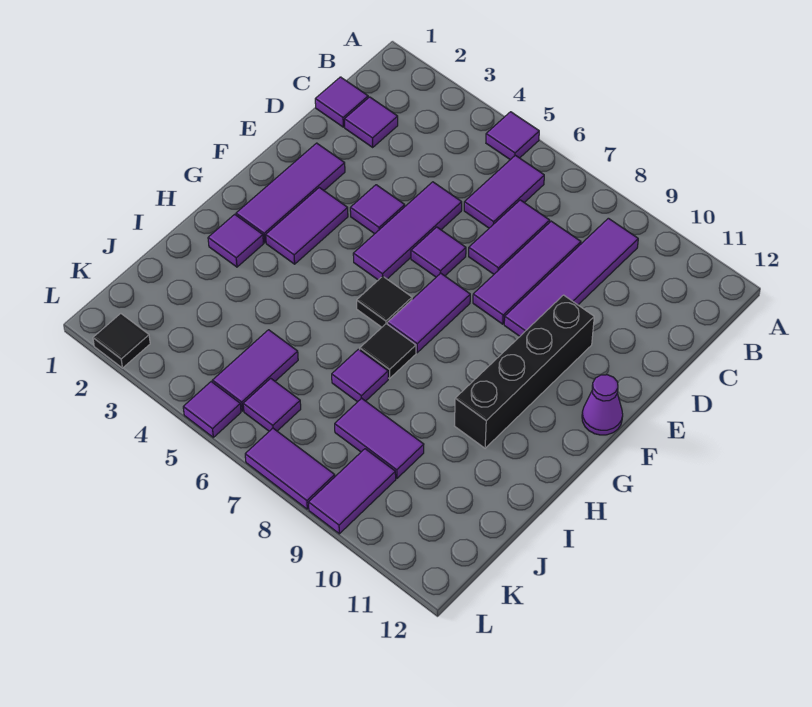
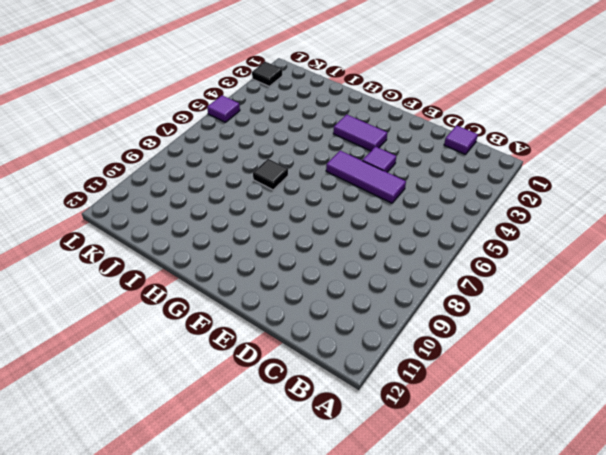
none -> purple 1x1 tile [486,112,539,160]
none -> purple 1x2 tile [464,155,544,228]
none -> purple 1x4 tile [504,218,638,336]

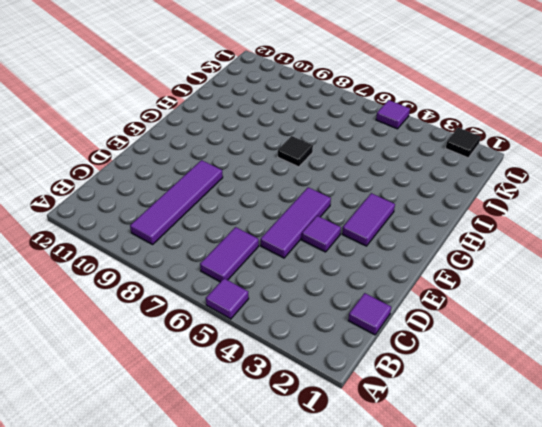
none -> purple 1x1 tile [345,97,398,147]
none -> purple 1x2 tile [469,200,550,274]
none -> purple 1x3 tile [473,221,581,324]

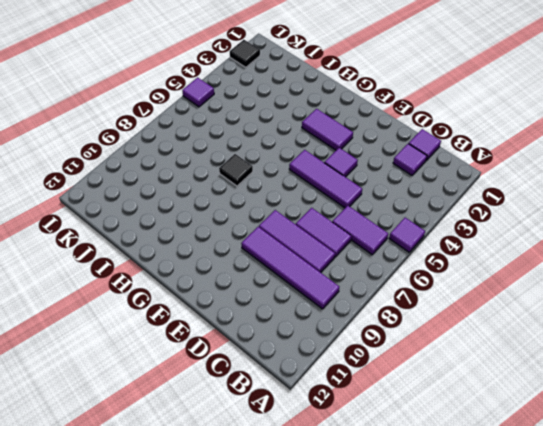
none -> purple 1x3 tile [236,143,345,243]
none -> purple 1x1 tile [411,227,466,277]
none -> black 1x4 brick [455,295,594,448]

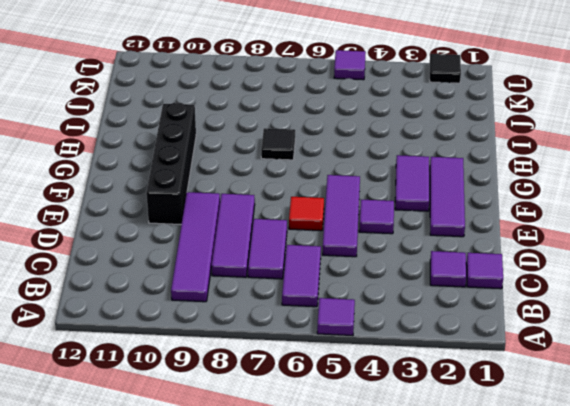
red 1x1 tile [289,197,324,231] -> purple 1x1 tile [411,227,466,277]
none -> purple 1x2 tile [387,273,470,353]
none -> purple 1x1 cone [582,375,623,435]
none -> black 1x1 tile [357,276,412,327]

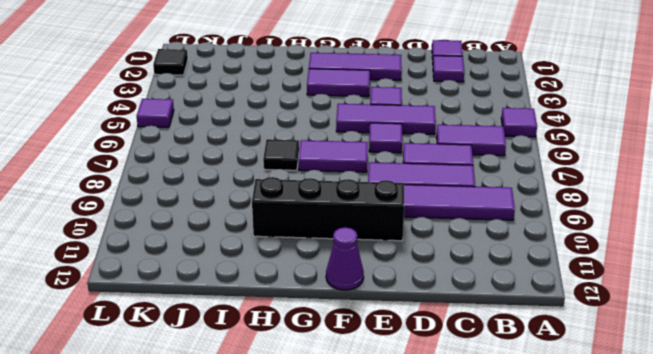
none -> black 1x1 tile [357,276,412,327]
none -> purple 1x1 tile [208,214,263,267]
none -> purple 1x1 tile [332,349,388,402]

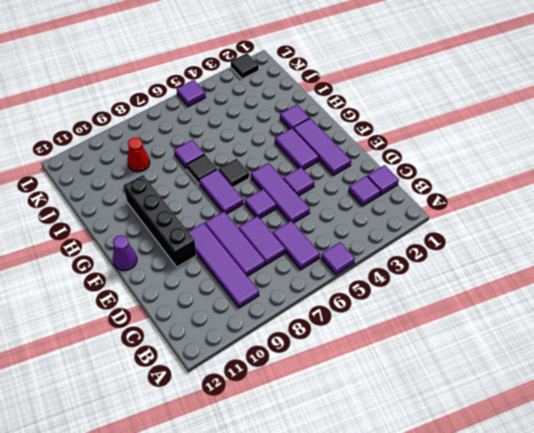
red 1x1 cone [127,137,150,172] -> purple 1x2 tile [335,398,424,479]
none -> purple 1x2 tile [213,330,298,411]
none -> purple 1x1 tile [243,378,301,431]
none -> purple 1x2 tile [308,449,396,534]

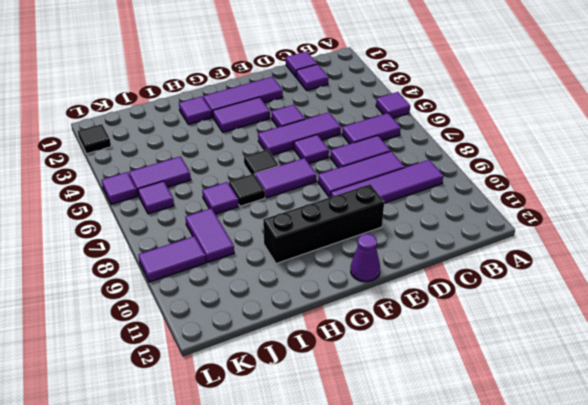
none -> purple 1x2 tile [245,428,335,509]

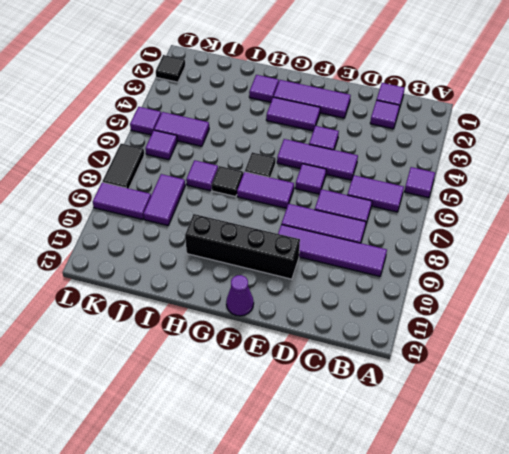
black 1x2 tile [102,144,144,189] -> purple 1x2 tile [245,428,335,509]

